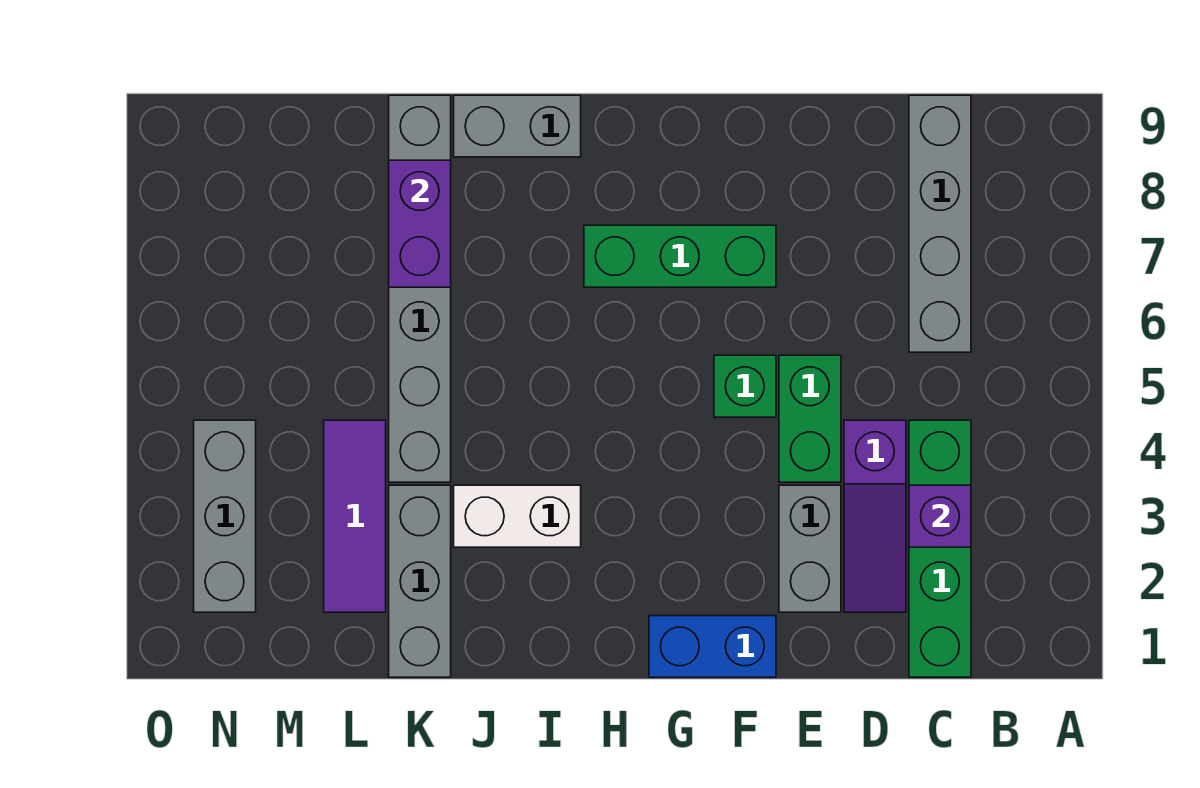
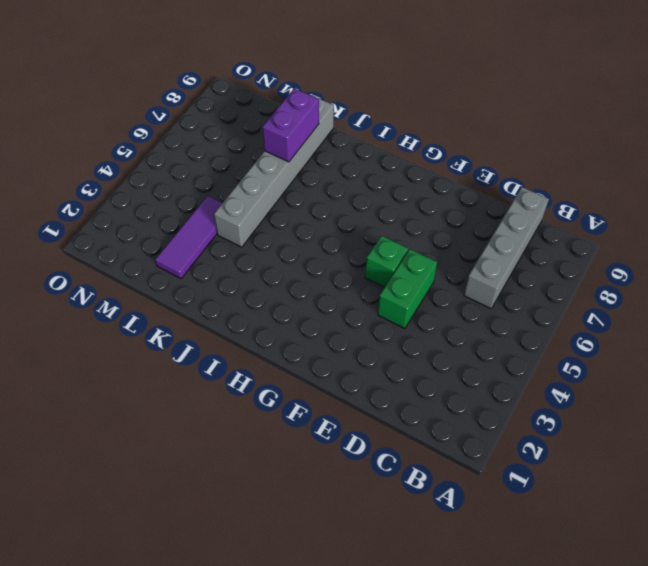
none -> green 1x4 brick [909,420,971,677]
none -> purple 1x3 slope [844,420,906,612]
none -> grey 1x2 brick [779,485,841,612]

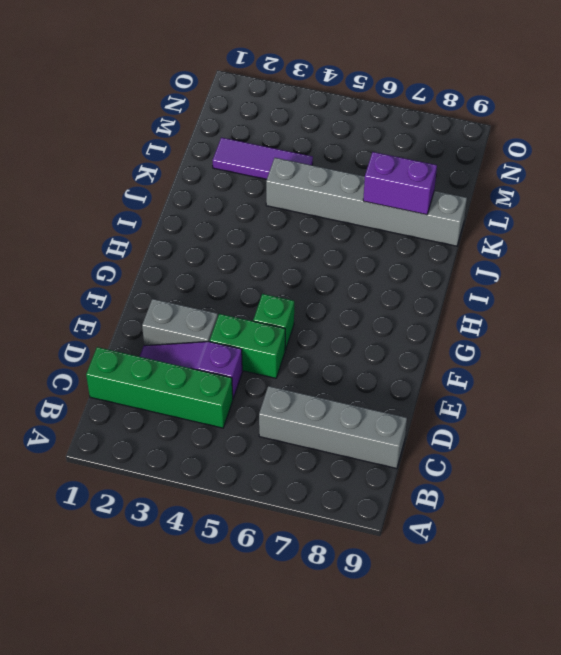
none -> blue 1x2 brick [649,616,776,677]
none -> green 1x3 brick [584,225,776,287]
none -> white 1x2 brick [454,485,581,547]

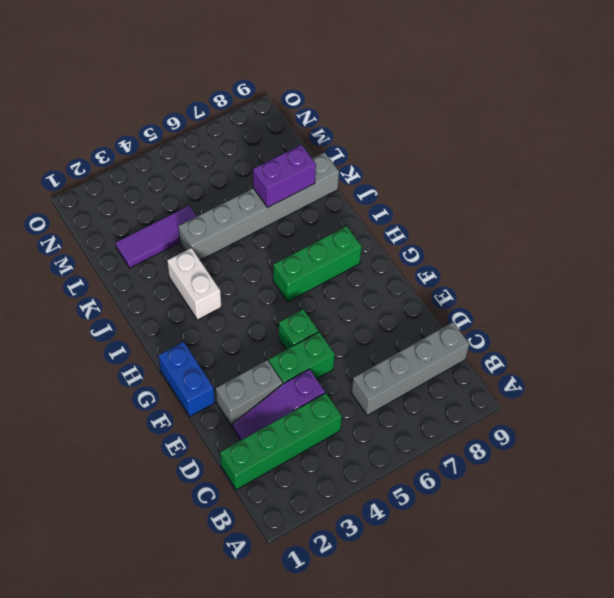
green 1x3 brick [273,226,362,302] -> green 1x3 brick turned to [584,225,776,287]
none -> grey 1x2 brick [454,95,581,157]
none -> grey 1x3 brick [389,485,451,677]
none -> grey 1x3 brick [194,420,256,612]

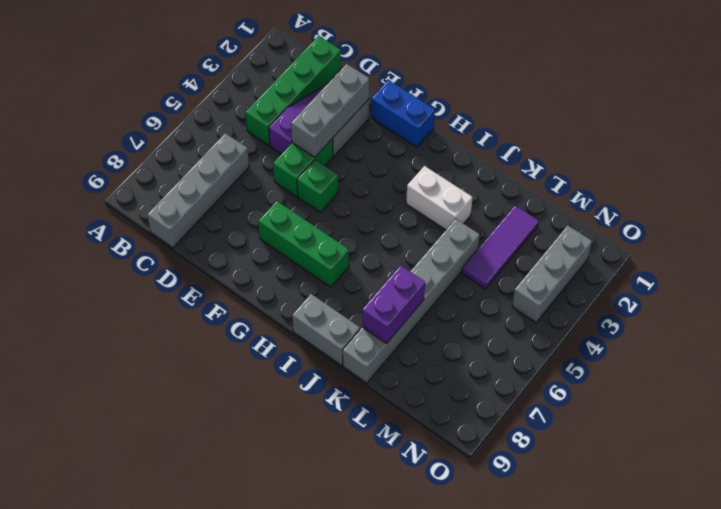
grey 1x3 brick [291,64,369,157] -> grey 1x3 brick moved to [389,485,451,677]
none -> purple 1x1 brick [909,485,971,547]

